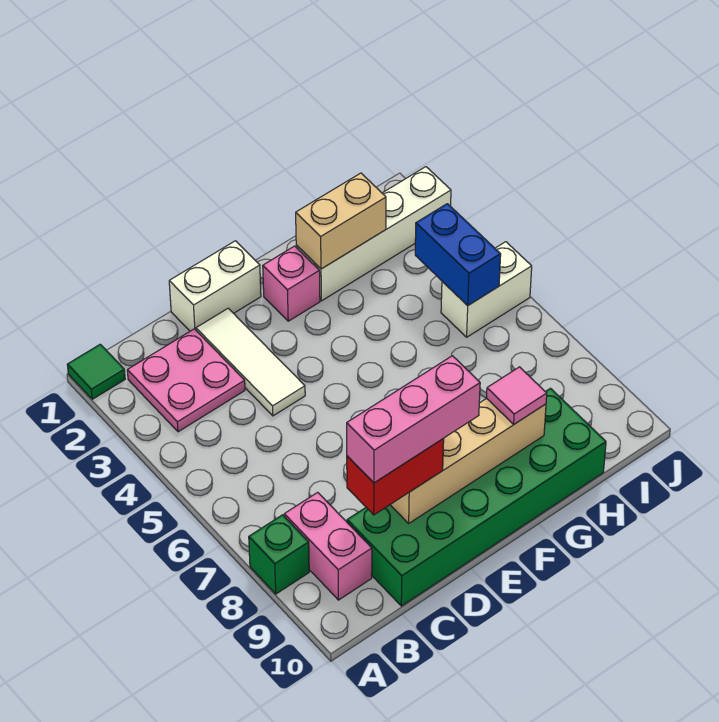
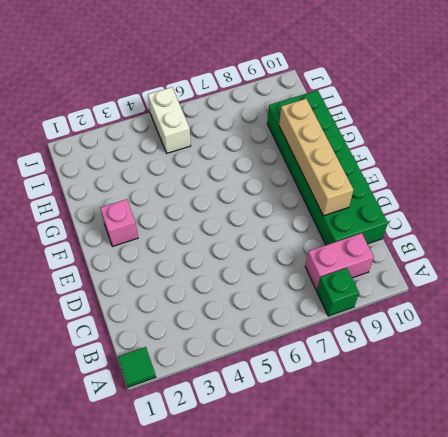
none -> pink 2x2 plate [127,329,245,432]
none -> white 1x2 brick [169,241,261,331]
none -> white 1x3 tile [196,308,305,416]

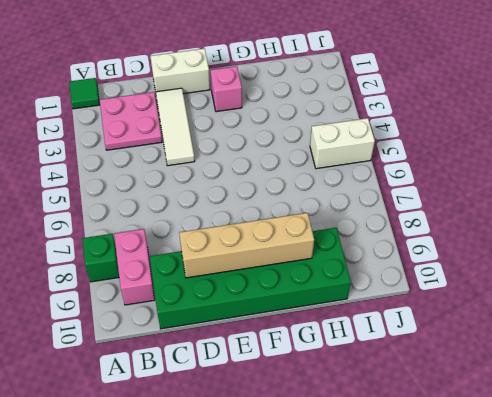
none -> white 1x4 brick [296,167,451,301]
none -> tan 1x2 brick [296,173,386,269]
none -> blue 1x2 brick [415,204,501,305]

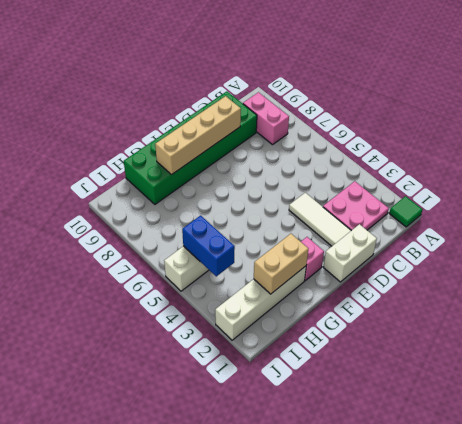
none -> green 1x1 brick [249,515,309,594]
none -> red 1x2 brick [347,439,444,515]
none -> pink 1x1 tile [486,367,547,424]

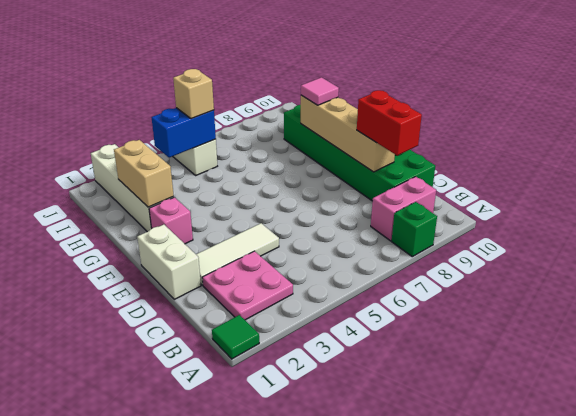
tan 1x1 brick [173,69,214,119] -> none
none -> pink 1x3 brick [347,356,480,483]

